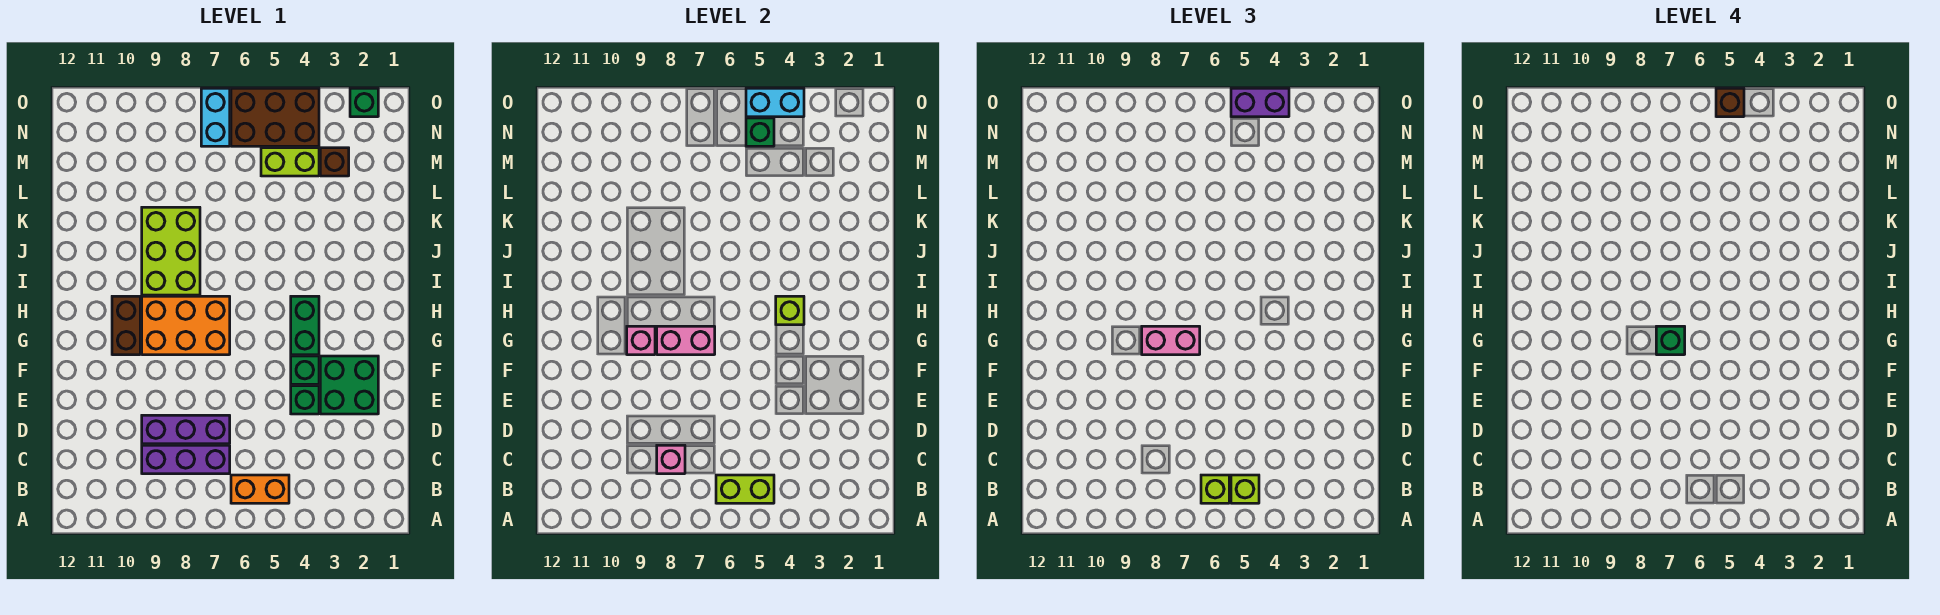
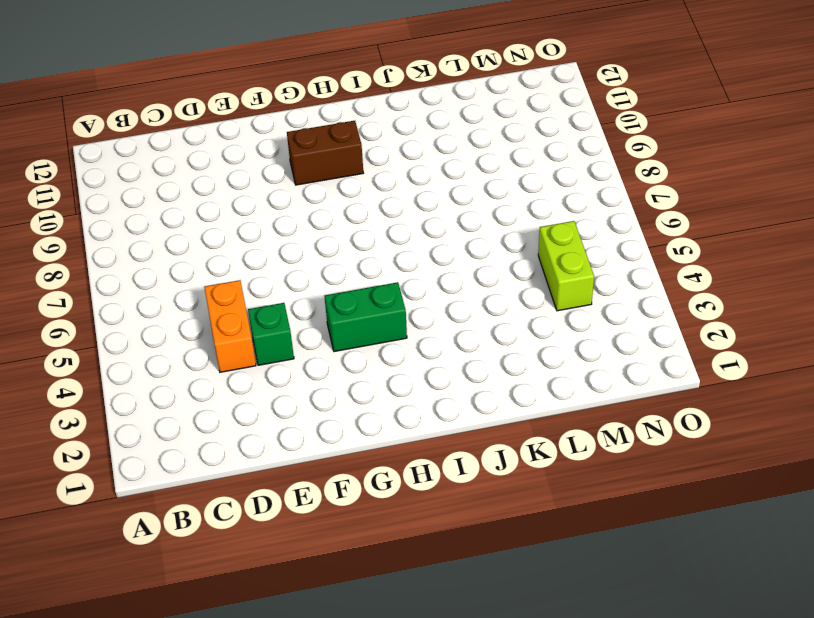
orange 1x2 brick [204,280,256,372] -> orange 1x2 brick moved to [231,475,289,503]
none -> purple 1x3 brick [142,445,230,474]
none -> purple 1x3 brick [142,415,230,444]
none -> green 2x2 brick [320,356,378,414]

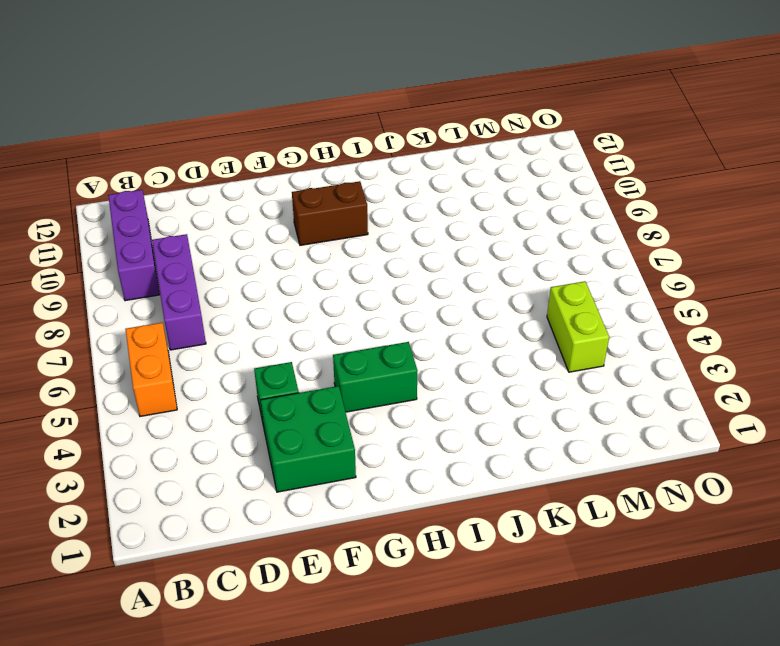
purple 1x3 brick [108,190,160,301] -> purple 1x3 brick moved to [142,415,230,444]
none -> green 1x1 brick [291,356,319,384]
none -> orange 2x3 brick [142,296,230,355]
none -> lime 2x3 brick [142,207,200,295]

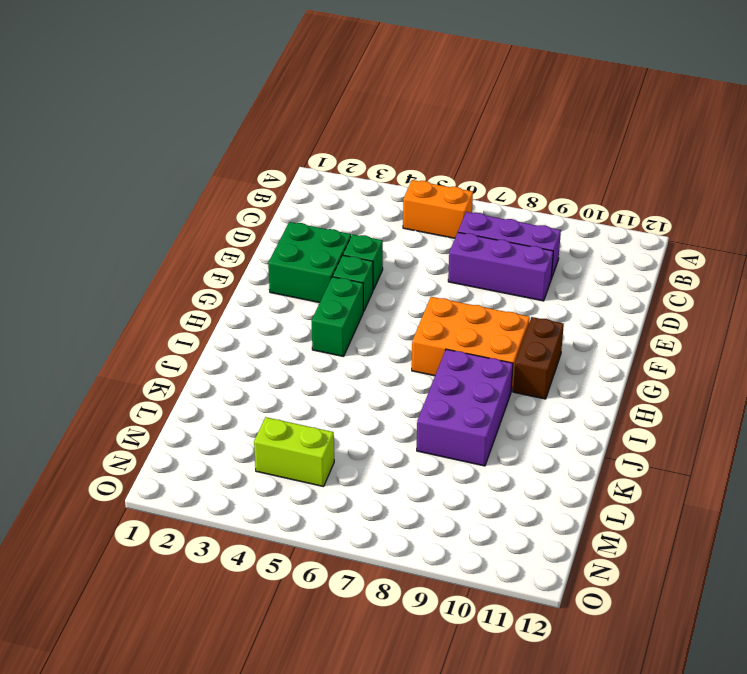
purple 2x3 brick [417,349,513,466] -> lime 2x3 brick [142,207,200,295]
none -> brown 1x1 brick [320,148,349,176]
none -> brown 2x3 brick [231,88,319,146]
none -> cyan 1x2 brick [201,88,230,146]

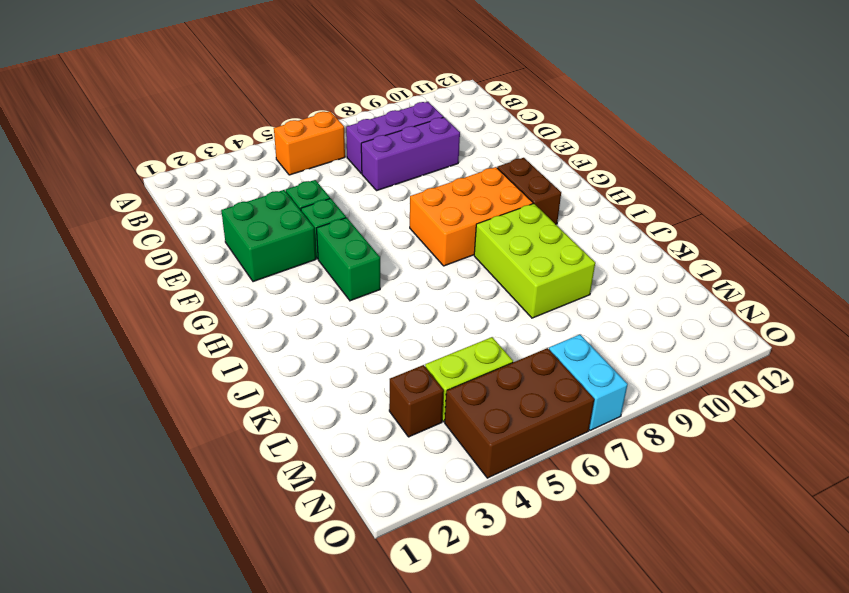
none -> green 1x1 brick [350,88,378,117]
none -> lime 1x2 brick [716,475,774,503]
none -> pink 1x1 brick [657,445,685,474]

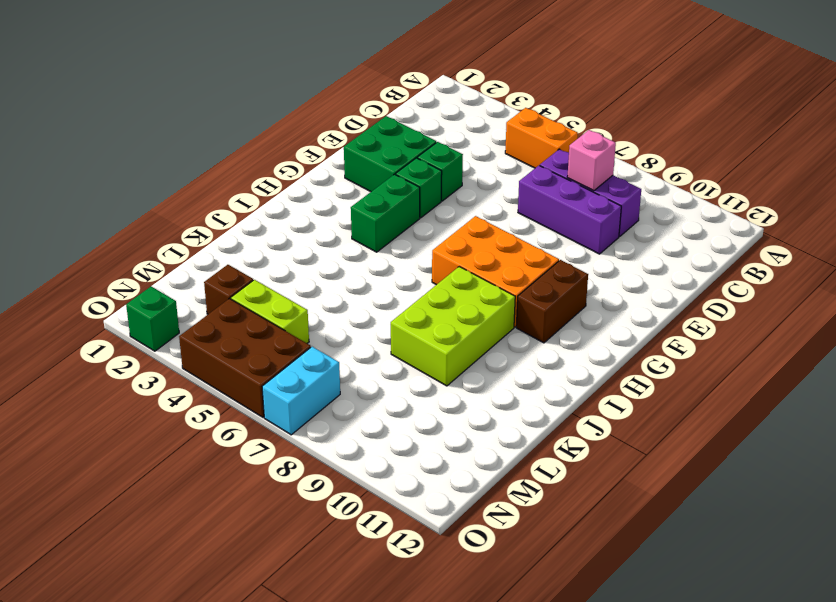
none -> lime 1x2 brick [716,475,774,503]
none -> pink 1x2 brick [657,326,715,355]
none -> pink 1x1 brick [627,326,655,355]

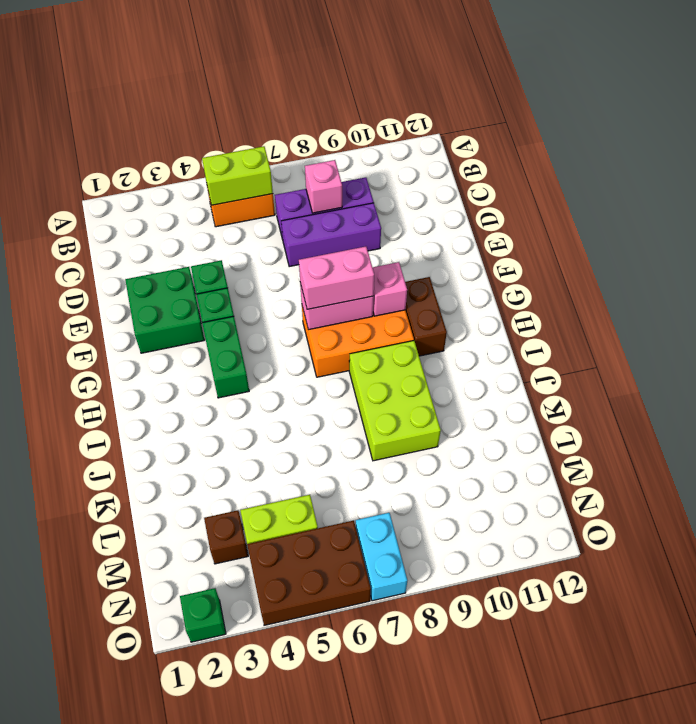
none -> lime 1x1 brick [776,296,804,325]
none -> green 1x1 brick [746,118,774,146]
none -> cyan 1x2 brick [746,88,804,117]

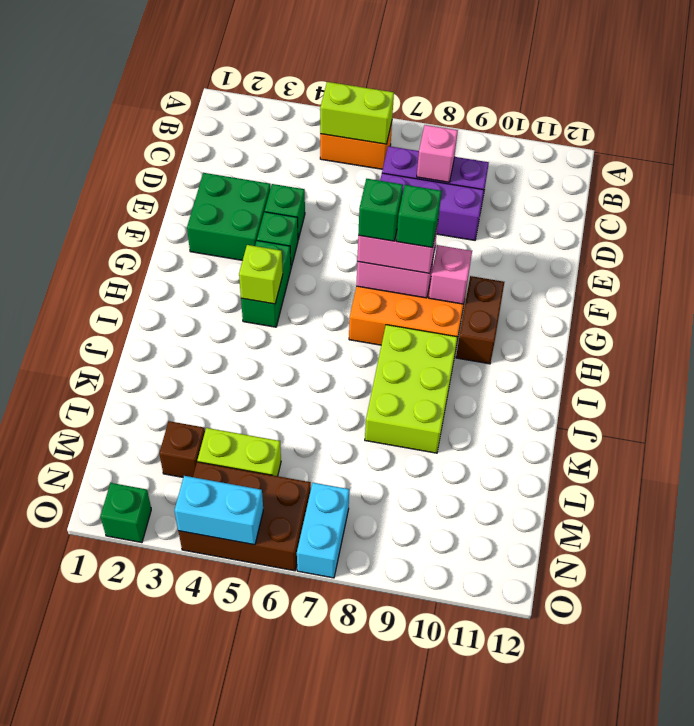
green 1x1 brick [396,185,442,248] -> green 1x1 brick moved to [746,118,774,146]
none -> lime 1x1 brick [1231,475,1259,503]
none -> lime 1x1 brick [1201,475,1229,503]
none -> purple 1x2 brick [1231,88,1289,117]

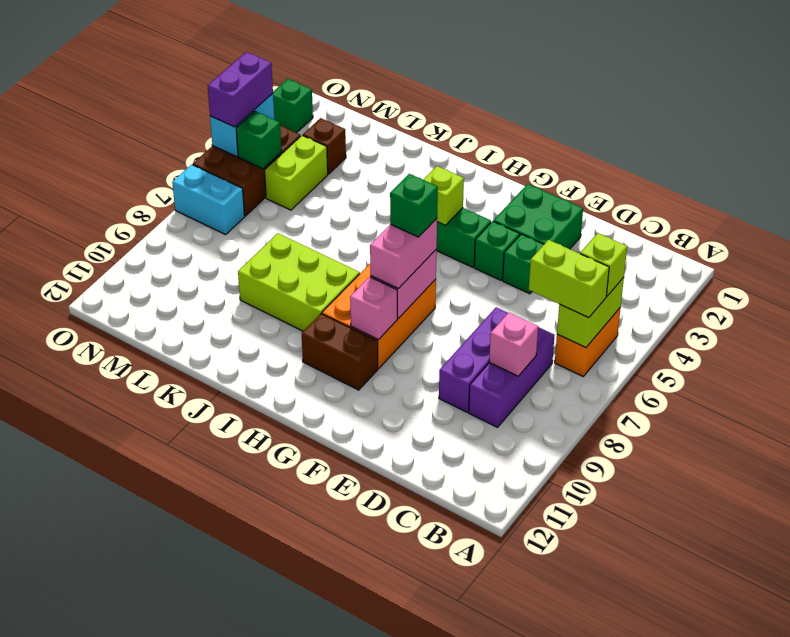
lime 1x2 brick [529,240,609,318] -> lime 1x1 brick [1201,475,1229,503]
none -> brown 1x1 brick [1716,88,1744,117]

